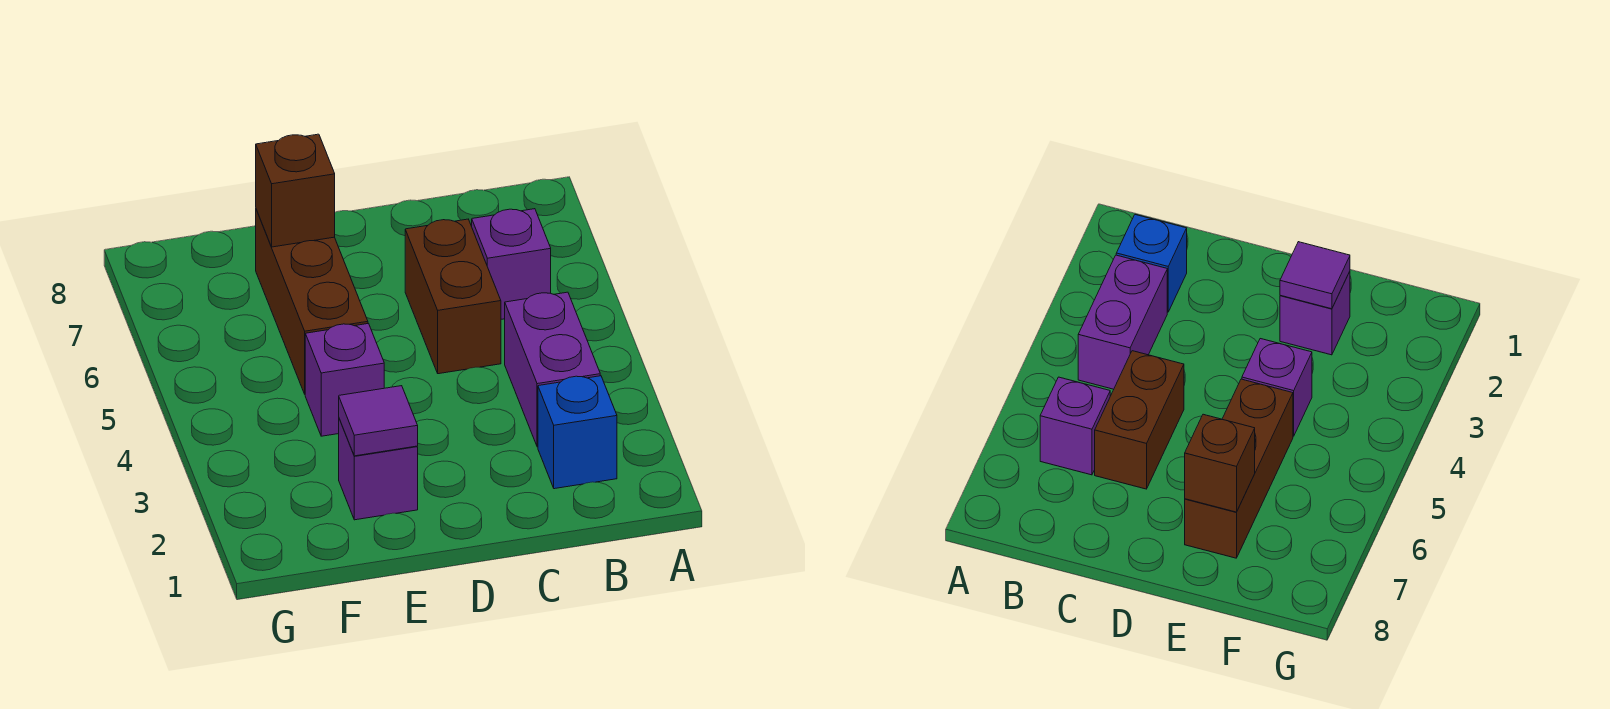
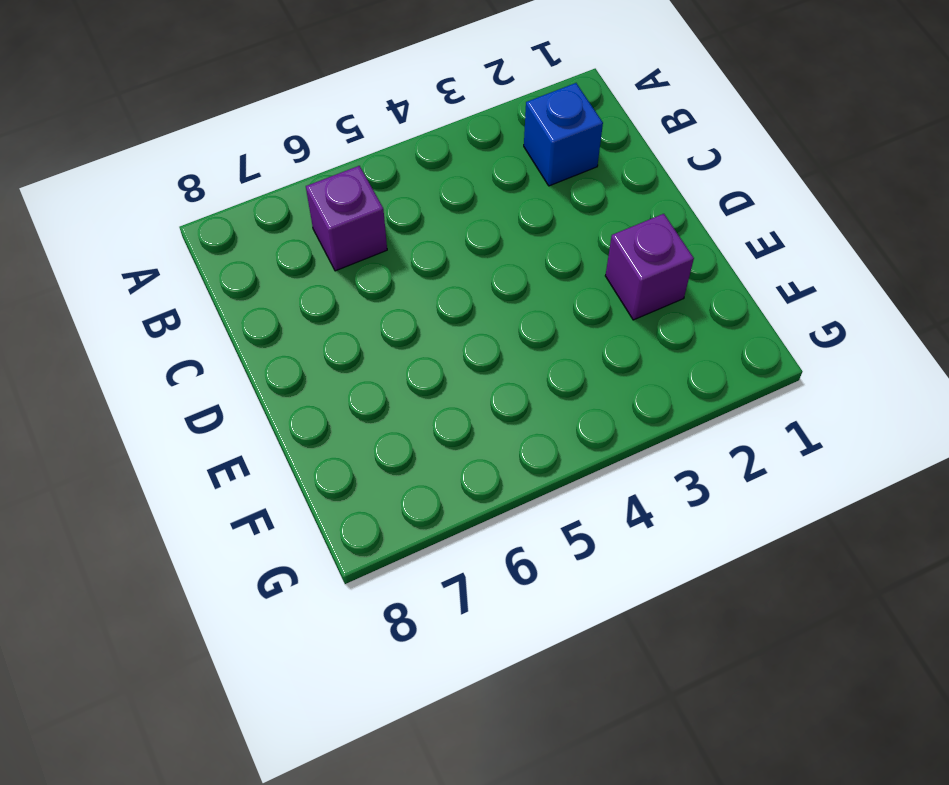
none -> purple 1x2 brick [505,292,600,447]
none -> brown 1x2 brick [405,219,501,374]

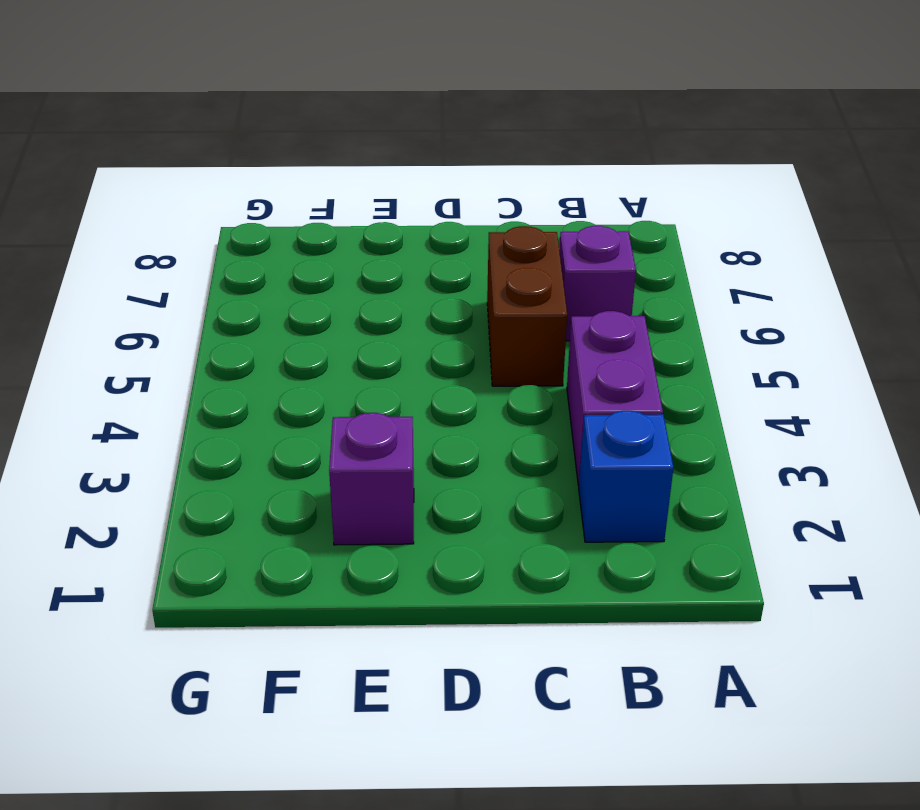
none -> purple 1x1 brick [305,324,384,436]
none -> brown 1x3 brick [256,210,368,394]

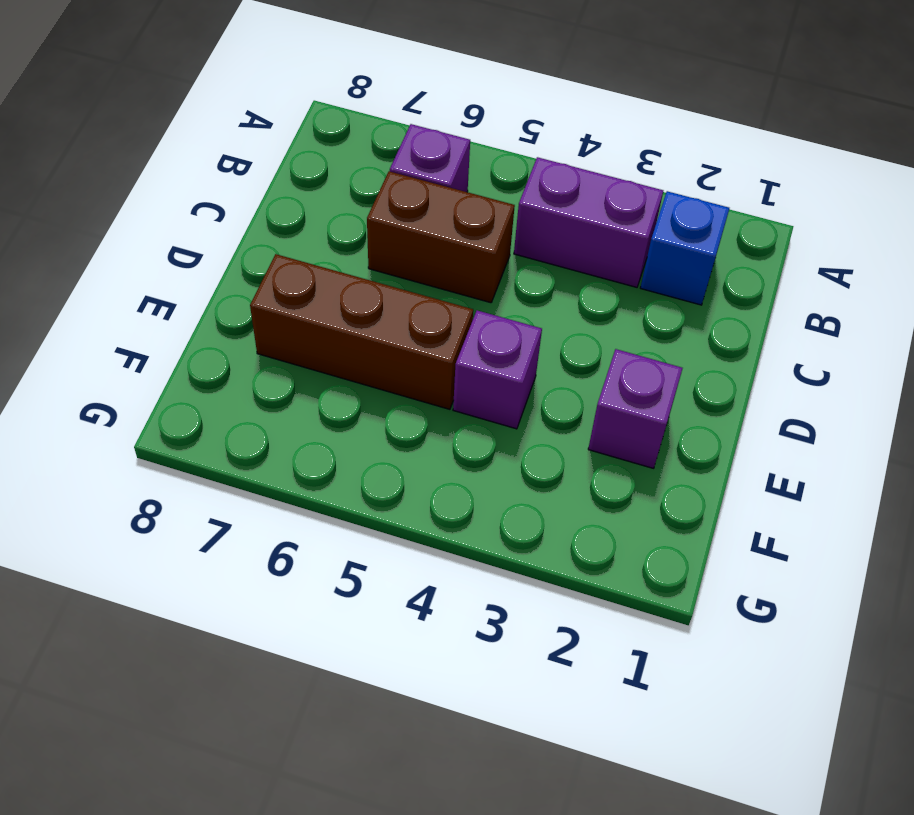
none -> purple 1x1 tile [339,386,418,456]
none -> brown 1x1 brick [256,134,335,247]

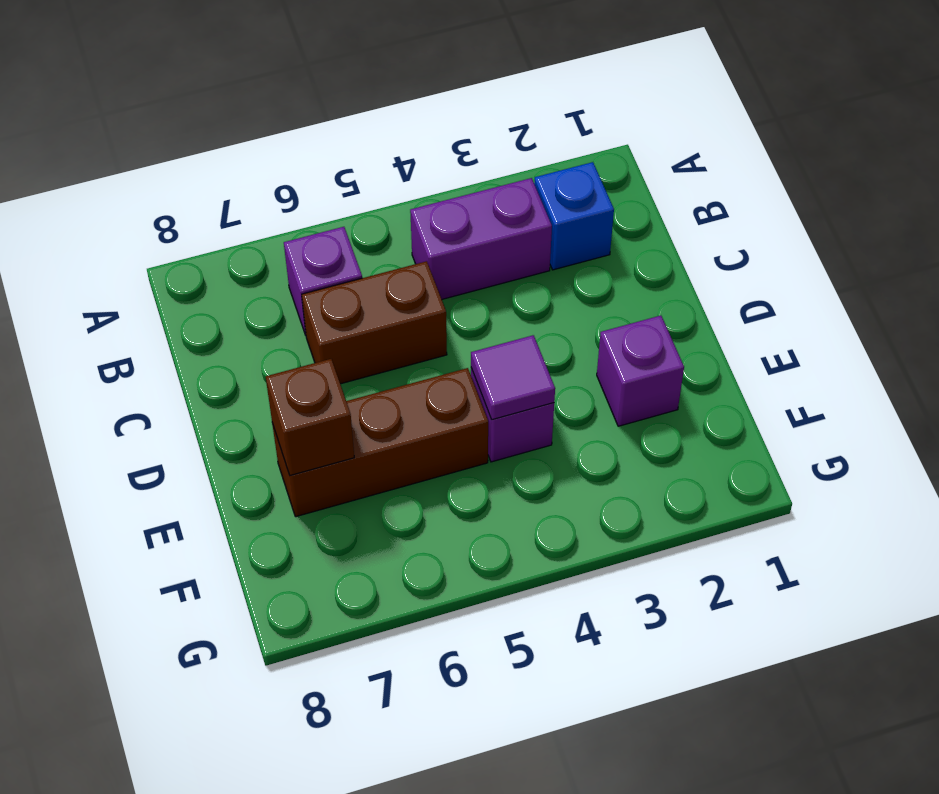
purple 1x1 tile [471,335,555,420] -> purple 1x1 tile moved to [339,386,418,456]

